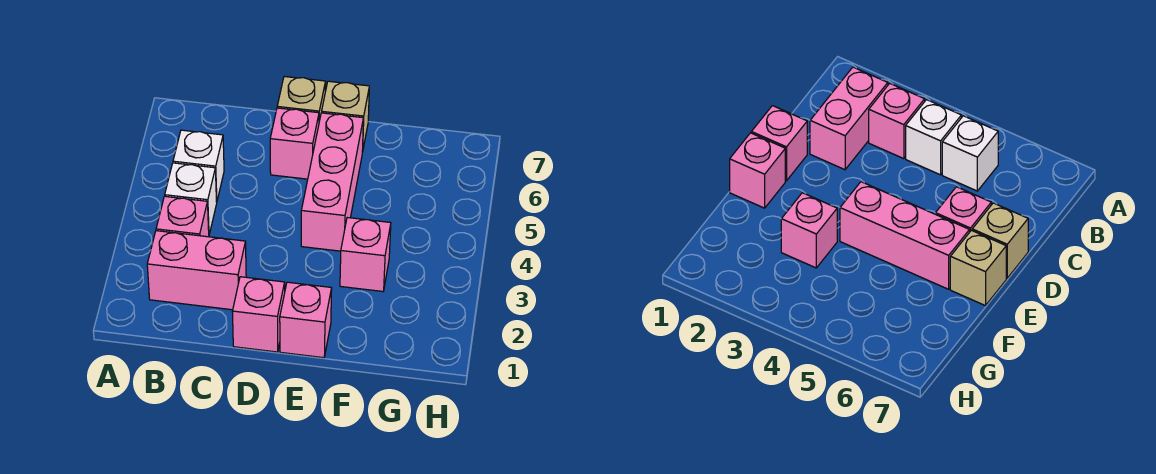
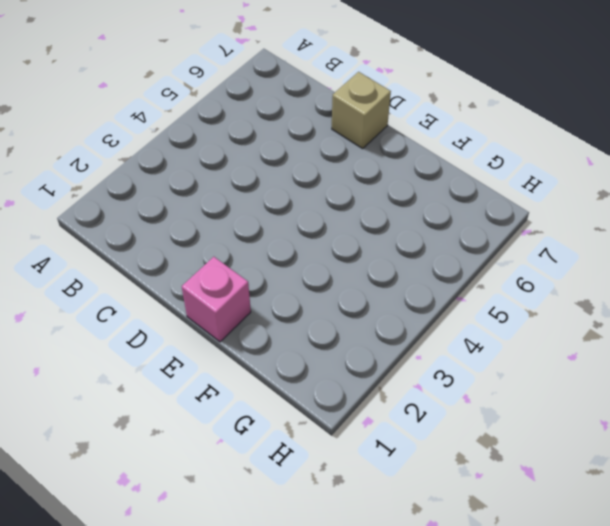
none -> pink 1x2 brick [147,231,246,310]
none -> pink 1x1 brick [156,196,209,237]

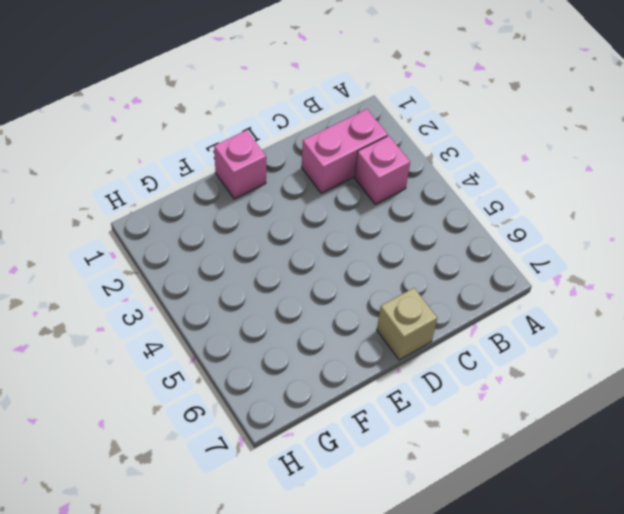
none -> white 1x1 brick [165,163,217,234]
none -> white 1x1 brick [173,130,224,202]

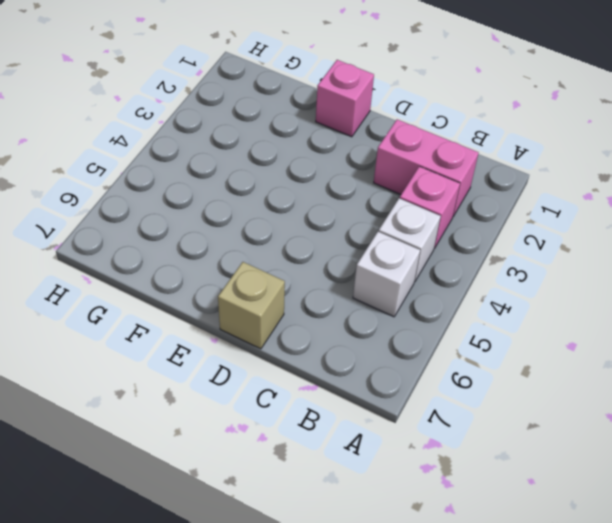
none -> pink 1x1 brick [232,277,285,352]
none -> pink 1x1 brick [270,108,319,179]

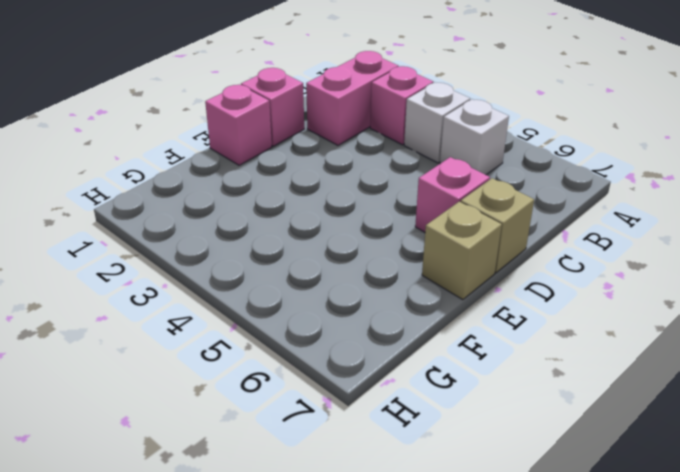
none -> pink 1x3 brick [301,113,363,251]
none -> pink 1x1 brick [340,218,391,291]

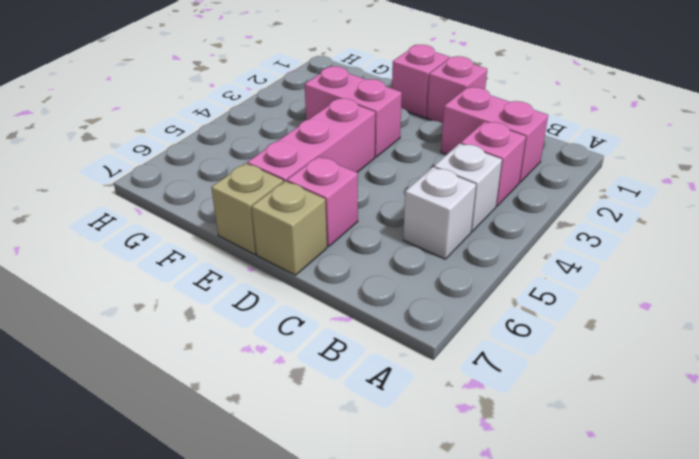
pink 1x2 brick [304,66,402,157] -> pink 1x1 brick [340,218,391,291]

